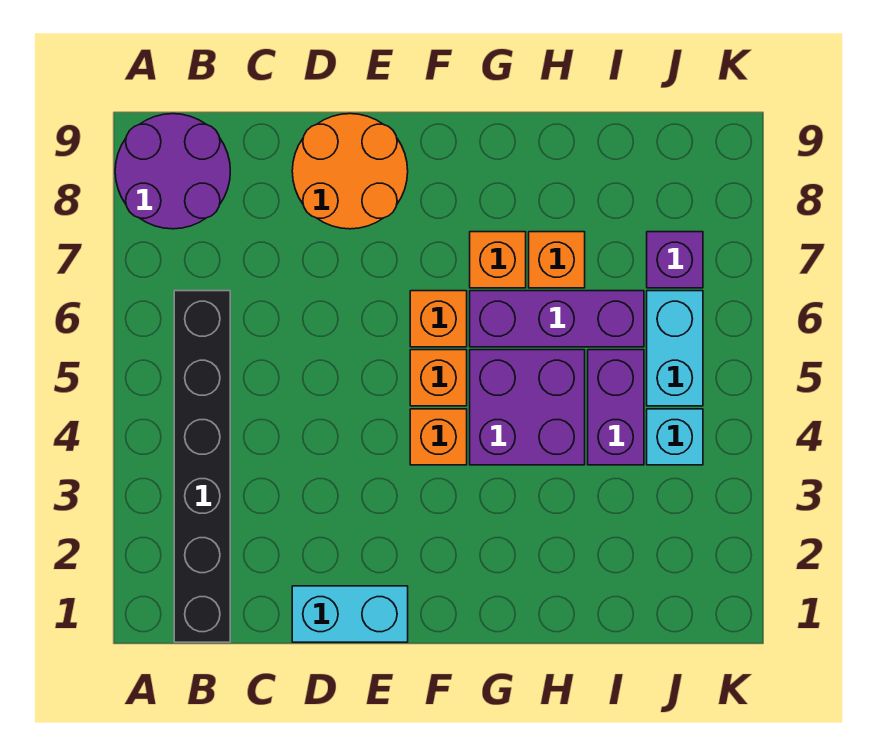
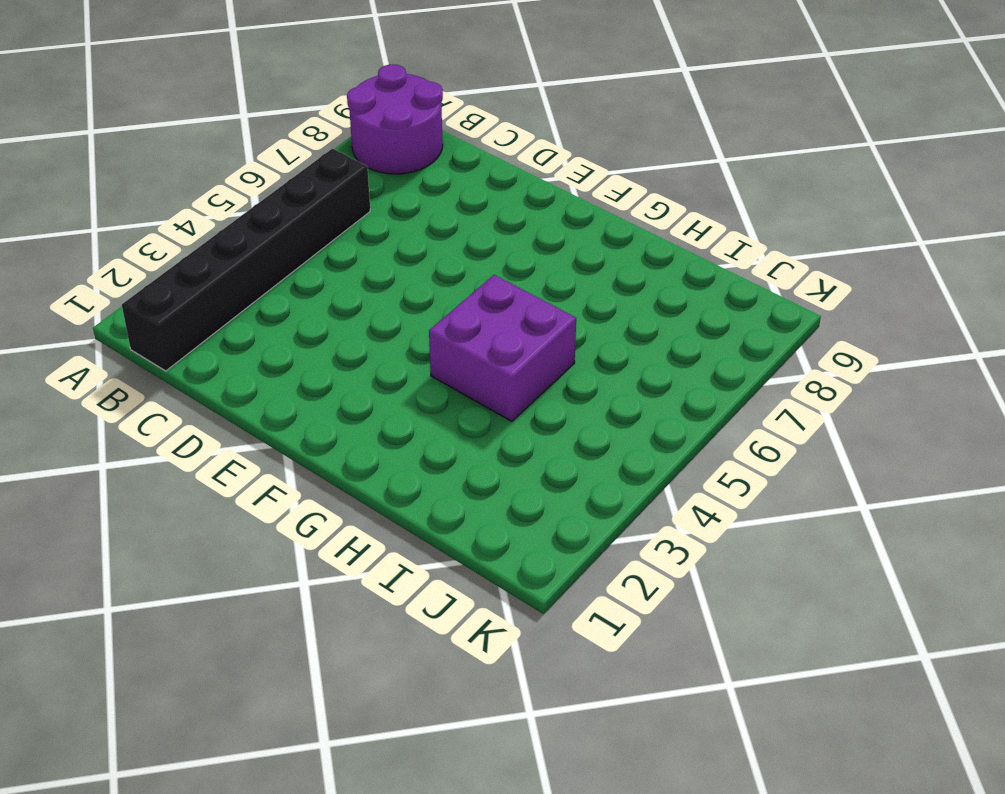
none -> cyan 1x2 brick [292,586,408,642]
none -> orange 2x2 round brick [292,114,408,229]
none -> orange 1x1 brick [410,409,467,465]

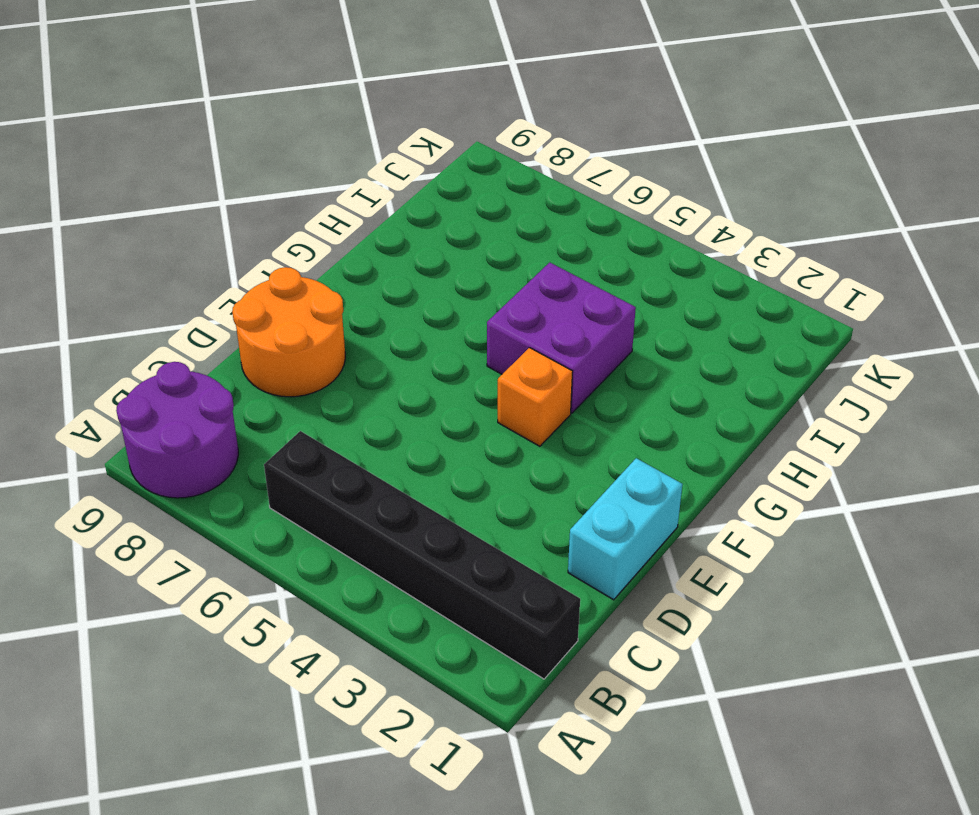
none -> orange 1x1 brick [410,350,467,406]
none -> orange 1x1 brick [410,291,467,347]
none -> purple 1x3 brick [470,291,644,347]

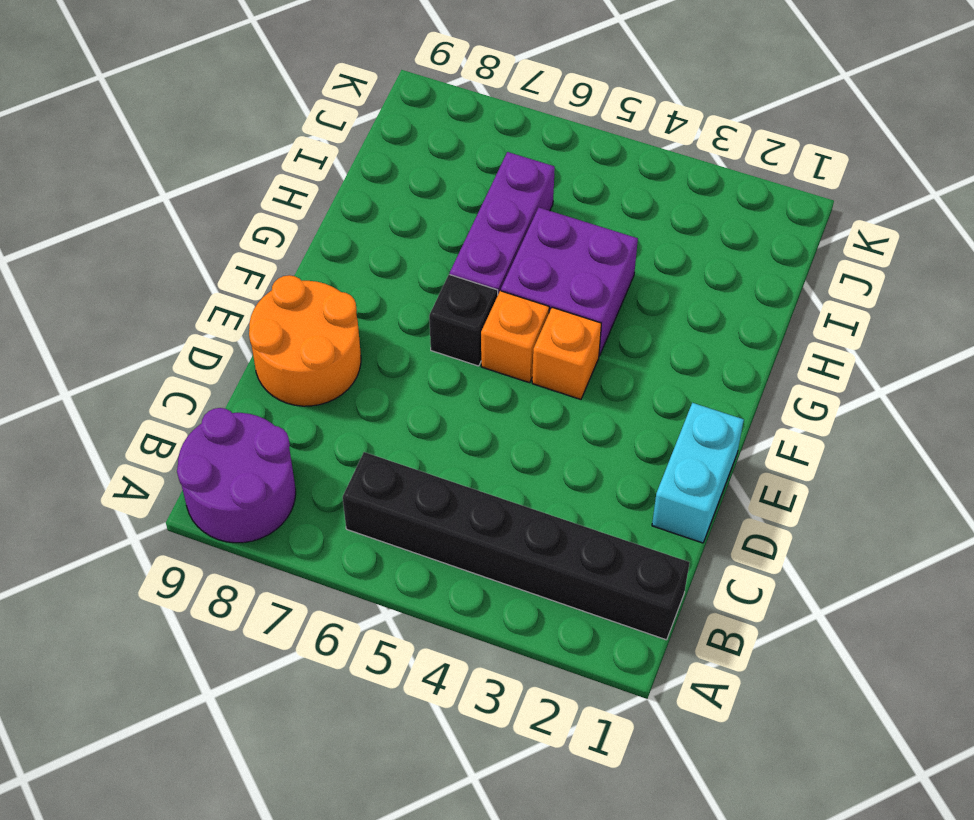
black 1x1 brick [429,274,498,366] -> orange 1x1 brick [410,291,467,347]
none -> orange 1x1 brick [470,232,526,288]
none -> orange 1x1 brick [529,232,585,288]
none -> purple 1x2 brick [588,350,644,465]

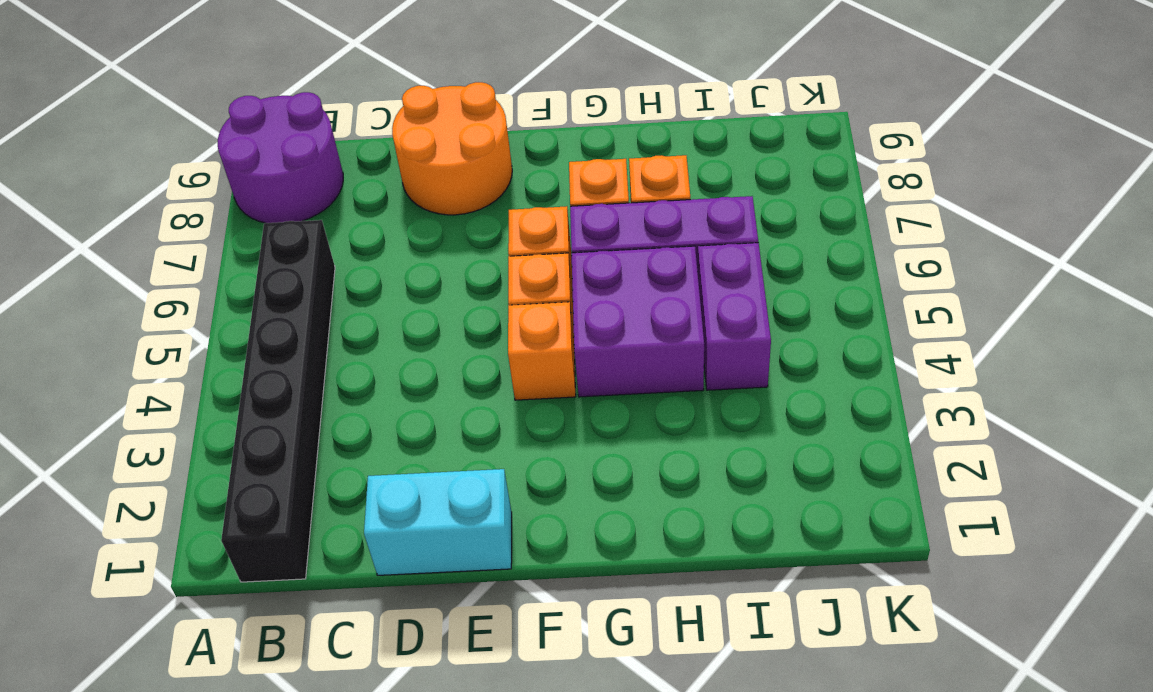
none -> cyan 1x1 brick [647,409,703,465]
none -> cyan 1x2 brick [647,291,703,406]
none -> purple 1x1 brick [647,232,703,288]

